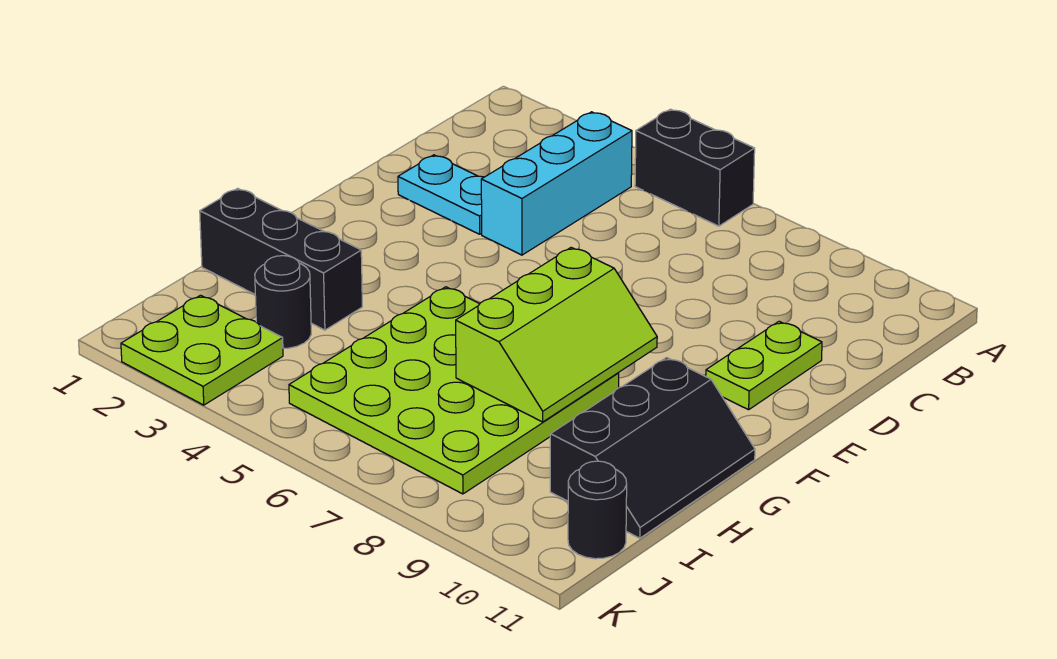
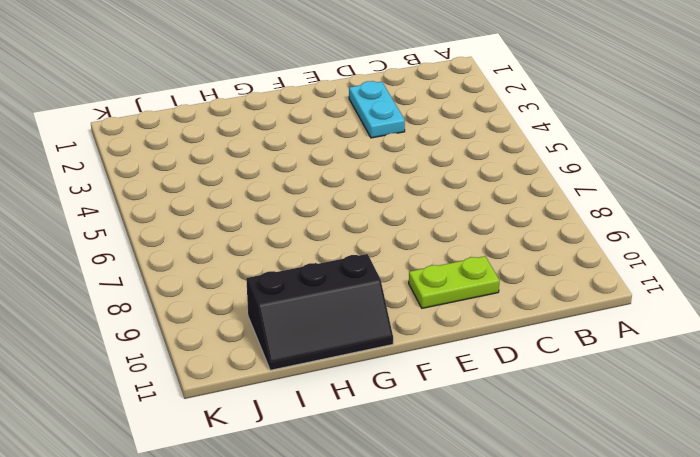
none -> black 1x2 brick [635,109,755,226]
none -> cyan 1x3 brick [481,112,632,255]

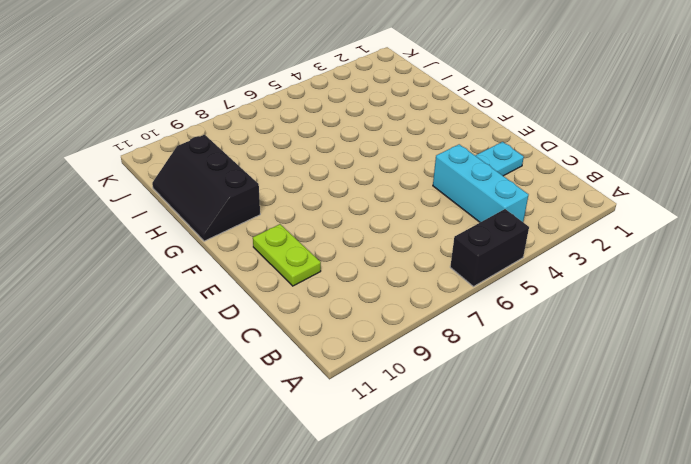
none -> lime 4x4 plate [289,287,619,494]
none -> black 1x3 brick [200,188,362,330]

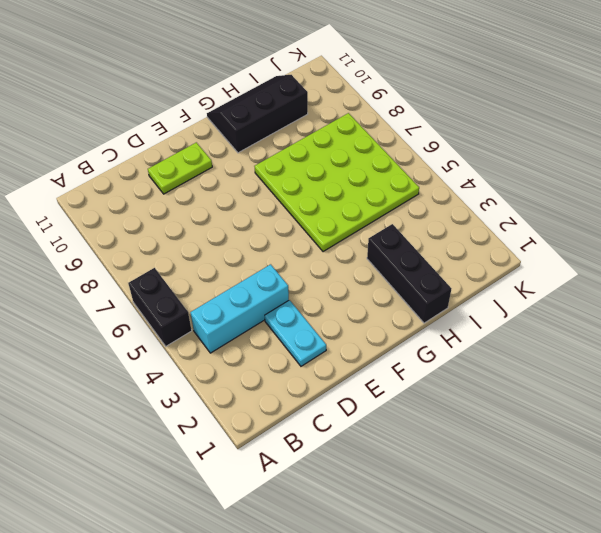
none -> black 1x1 round brick [255,256,311,348]
none -> lime 2x2 plate [121,295,283,405]

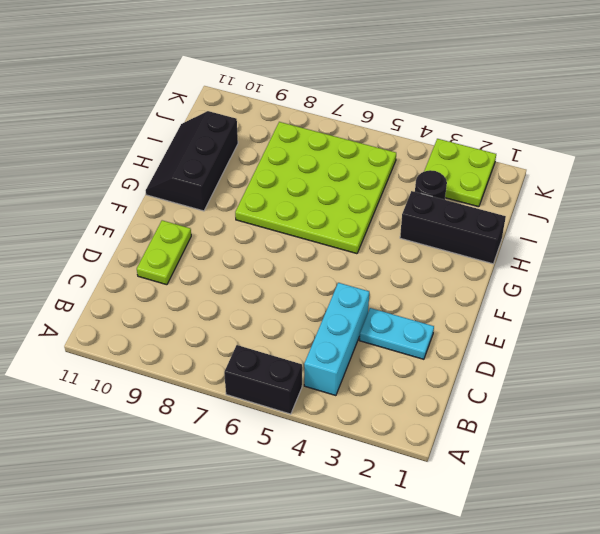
none -> black 1x1 round brick [568,461,627,559]
none -> lime 2x3 slope [456,248,657,422]

